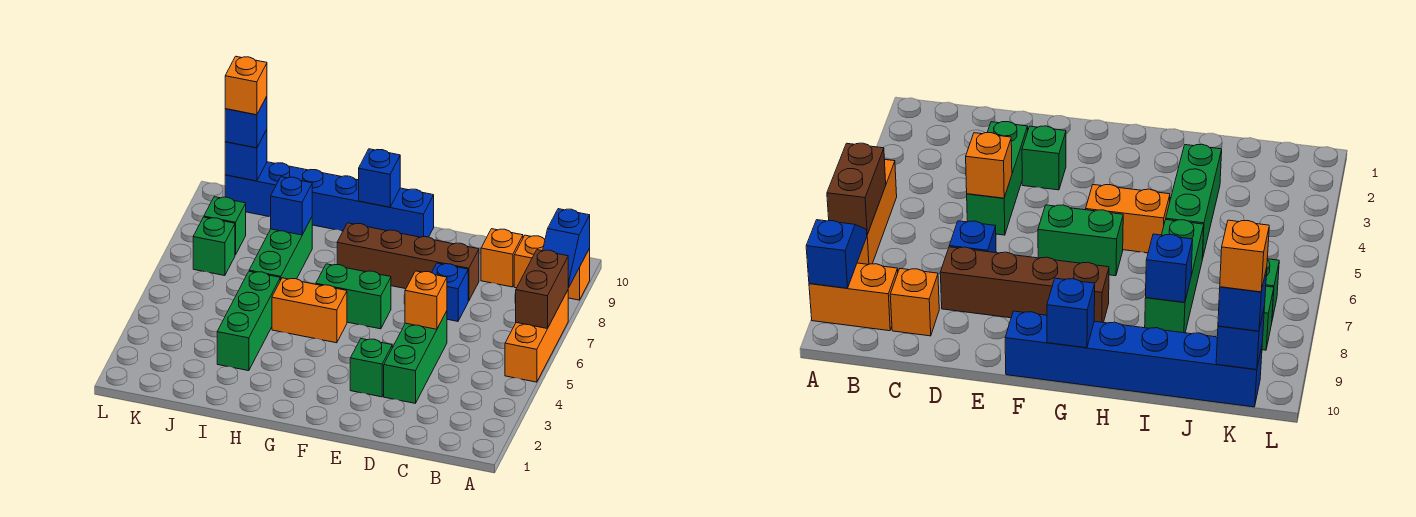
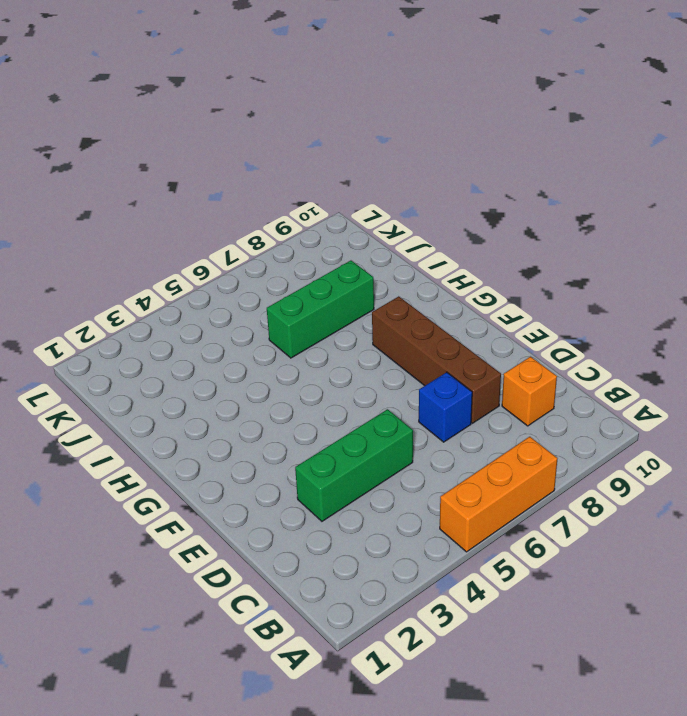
none -> orange 1x2 brick [514,235,590,300]
none -> green 1x1 brick [350,339,392,397]
none -> green 1x2 brick [316,264,391,329]

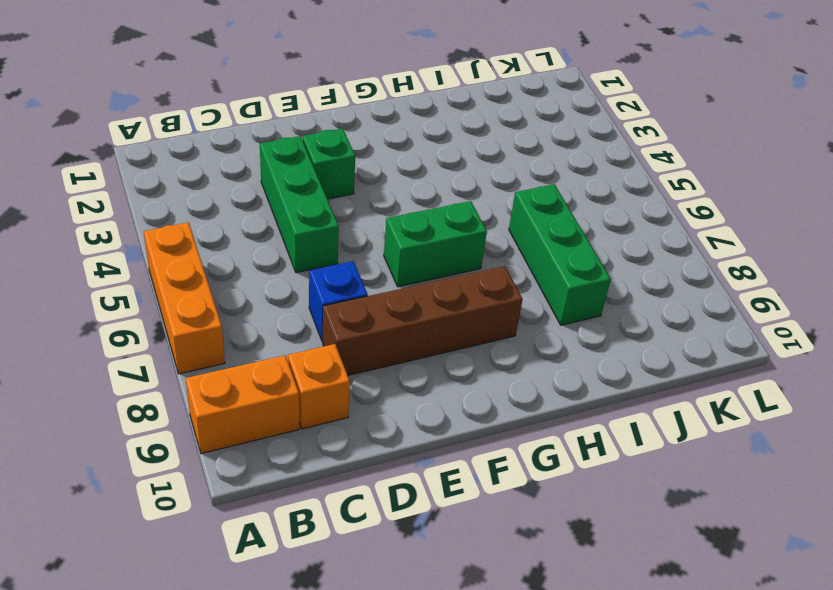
none -> blue 1x6 brick [225,162,434,237]
none -> orange 1x2 brick [272,278,347,343]
none -> green 1x3 brick [217,271,280,371]

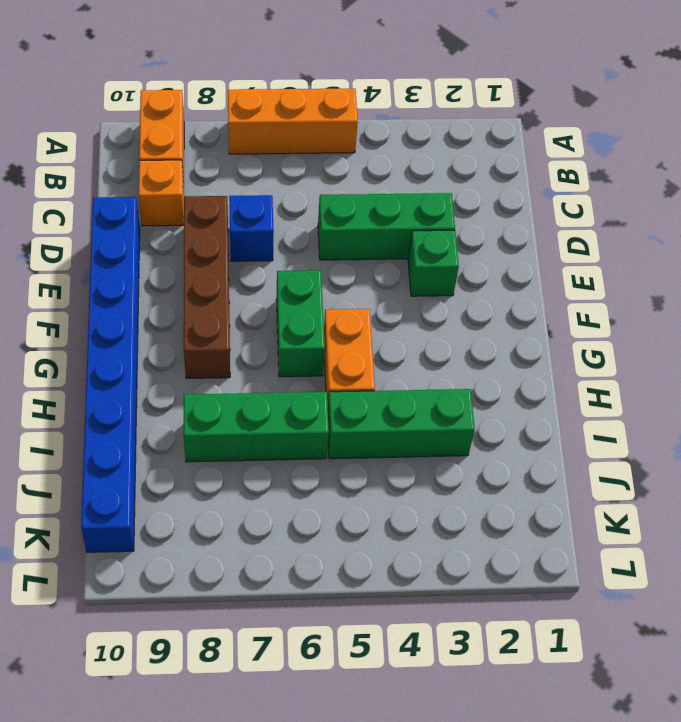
blue 1x8 brick [81,197,140,552] -> blue 1x6 brick [225,162,434,237]
none -> green 1x1 brick [193,217,235,276]
none -> green 1x1 brick [204,197,246,255]
none -> brown 1x2 brick [516,250,568,329]

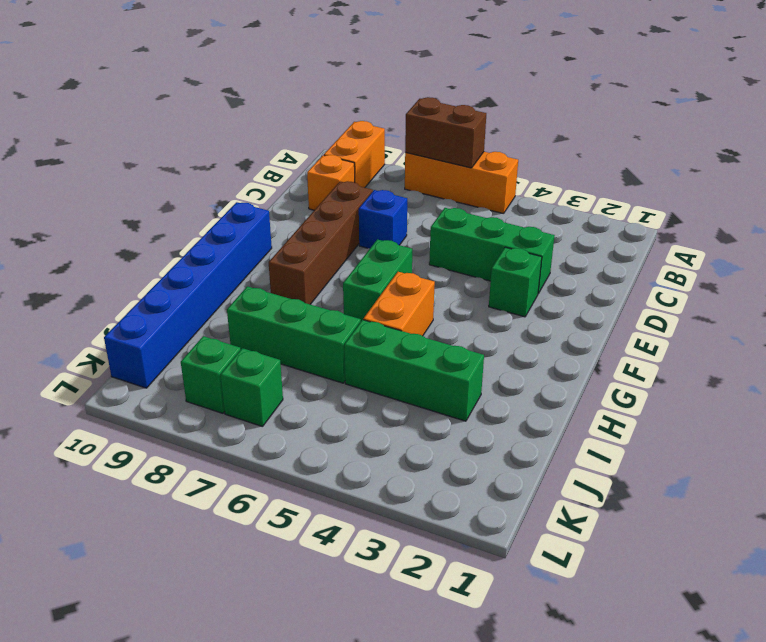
none -> blue 1x2 slope [543,209,590,288]
none -> orange 1x1 brick [405,271,447,329]
none -> blue 1x1 brick [359,149,400,207]

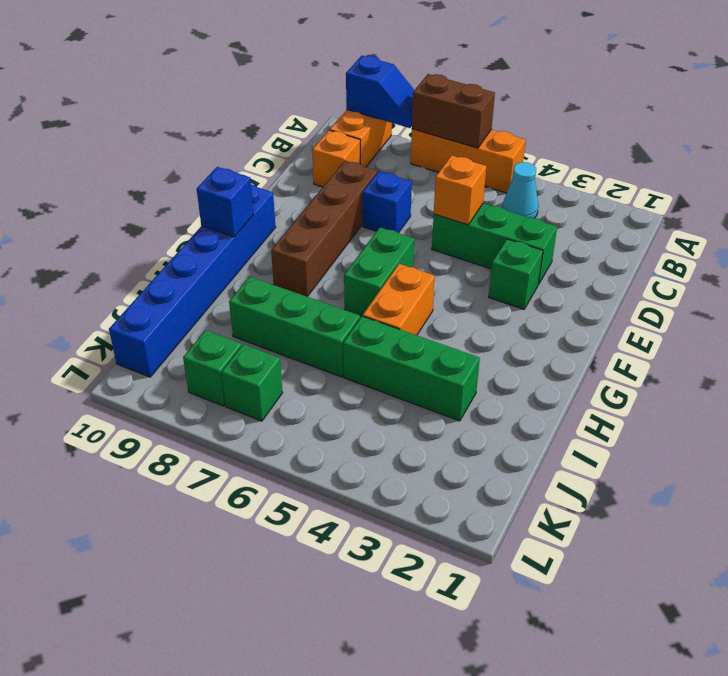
cyan 1x1 cone [502,162,539,218] -> none
none -> blue 1x1 brick [271,177,312,235]
none -> blue 1x1 brick [225,130,267,181]
none -> blue 1x1 brick [225,96,267,148]

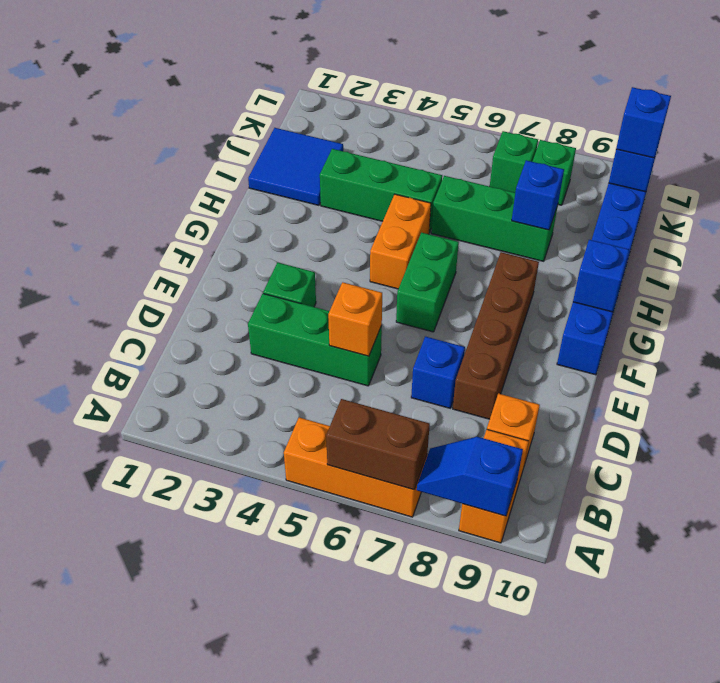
blue 2x2 tile [248,128,343,205] -> none
none -> orange 1x1 brick [225,56,267,115]

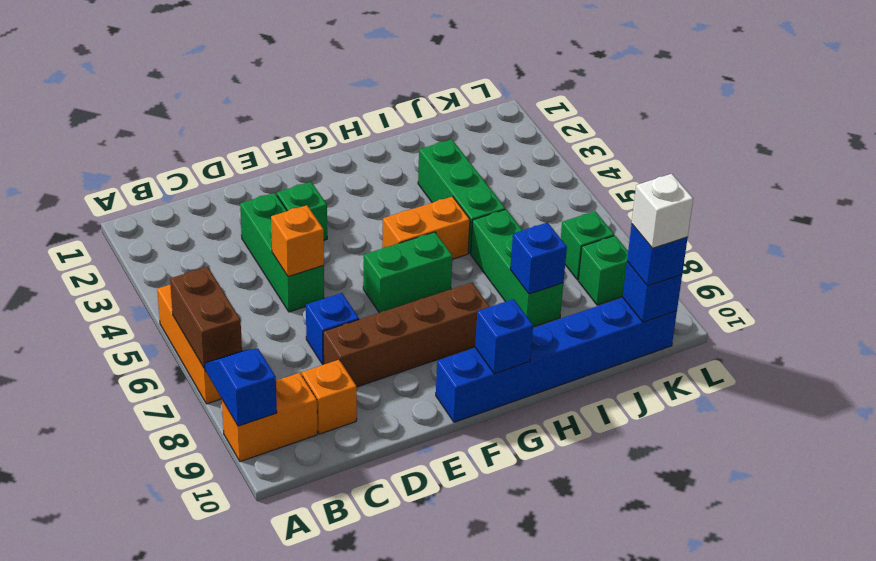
white 1x1 brick [632,174,693,248] -> orange 1x1 brick [225,56,267,115]

